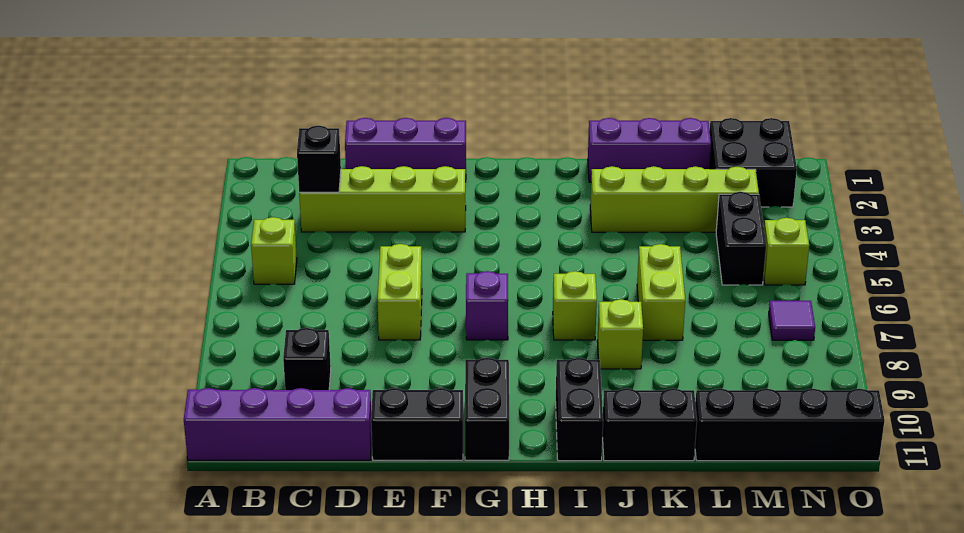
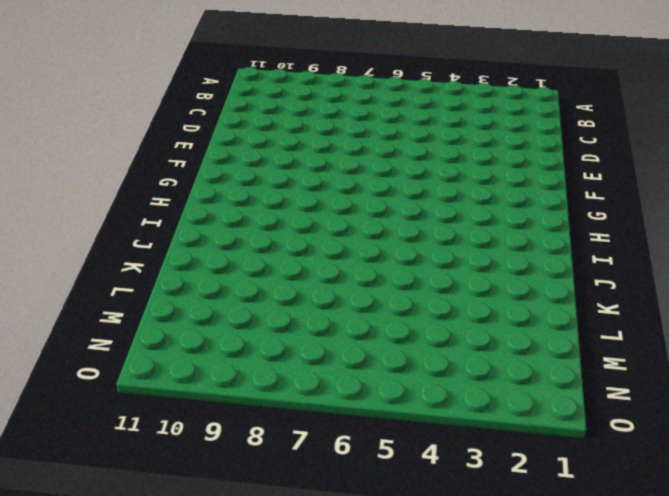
none -> purple 1x4 brick [184,388,372,460]
none -> lime 1x1 brick [251,217,297,284]
none -> lime 1x4 brick [299,166,466,232]

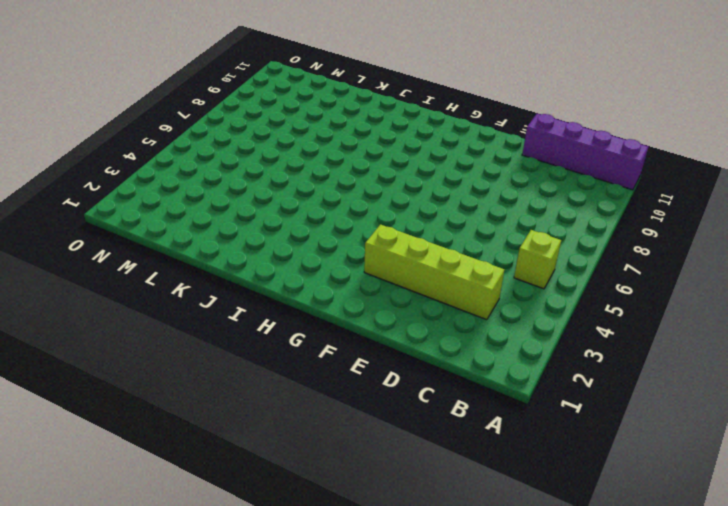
none -> black 1x1 brick [283,328,331,390]
none -> purple 1x3 brick [345,118,466,182]
none -> lime 1x2 brick [377,244,422,340]

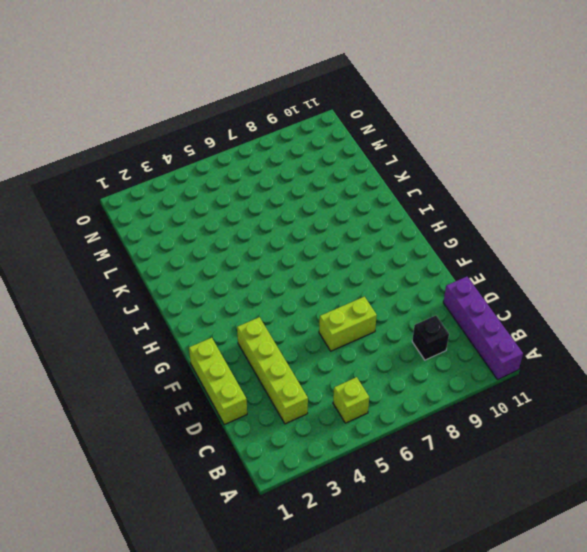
lime 1x3 brick [189,338,247,425] -> purple 1x3 brick [345,118,466,182]
none -> black 1x2 brick [371,388,463,460]
none -> purple 1x1 brick [466,271,508,340]
none -> black 1x2 brick [465,358,509,460]

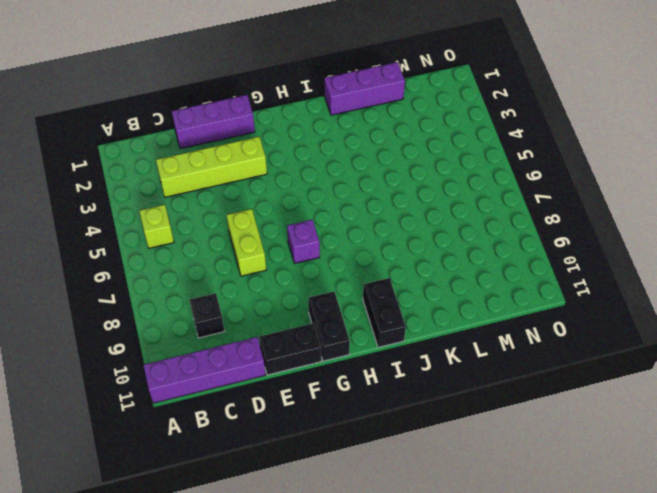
none -> lime 1x1 brick [553,271,597,340]
none -> lime 1x4 brick [590,166,759,232]
none -> lime 1x1 brick [597,299,643,369]

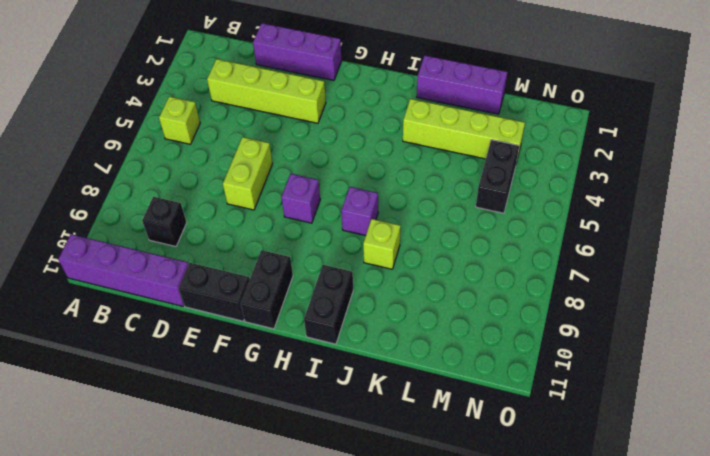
purple 1x1 brick [341,187,378,236] -> lime 1x1 brick [553,271,597,340]
none -> black 1x2 brick [603,388,697,461]
none -> lime 1x2 brick [637,244,685,340]
none -> black 1x4 brick [695,388,885,461]

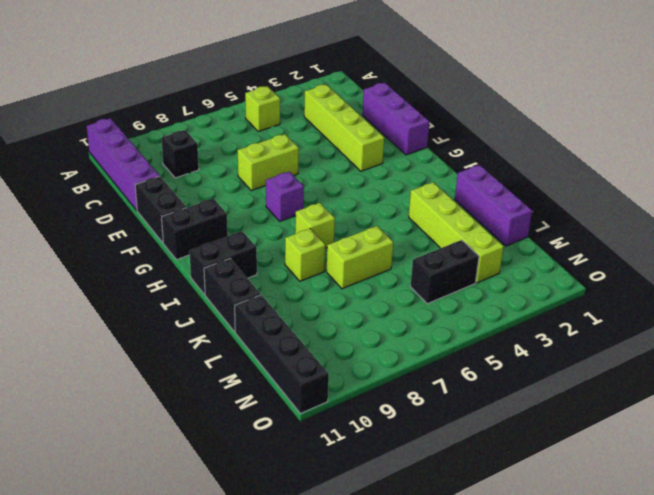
none -> black 2x2 brick [709,118,797,207]
none -> lime 1x1 brick [763,218,809,285]
none -> purple 1x1 tile [769,301,815,340]

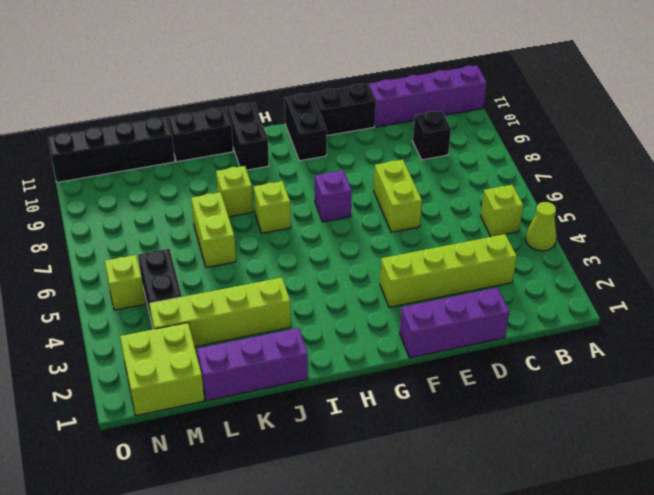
lime 1x1 cone [525,202,556,251] -> none
lime 2x2 brick [120,323,204,416] -> black 2x2 brick [709,118,797,207]
none -> purple 1x1 tile [769,301,815,340]
none -> black 1x1 brick [297,126,341,193]

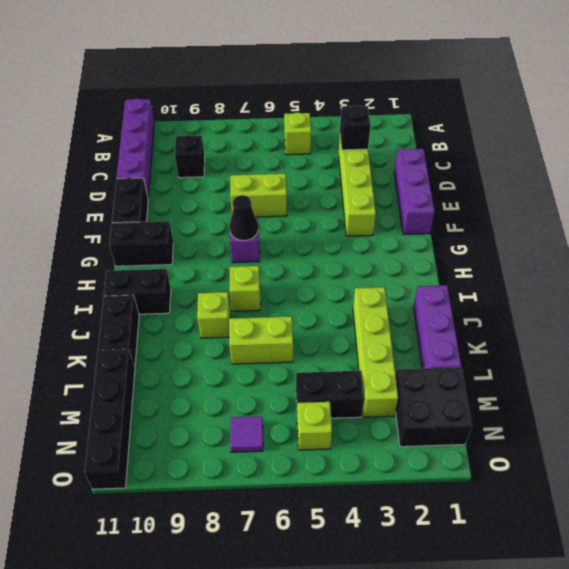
black 1x1 cone [230,195,258,241] -> none

